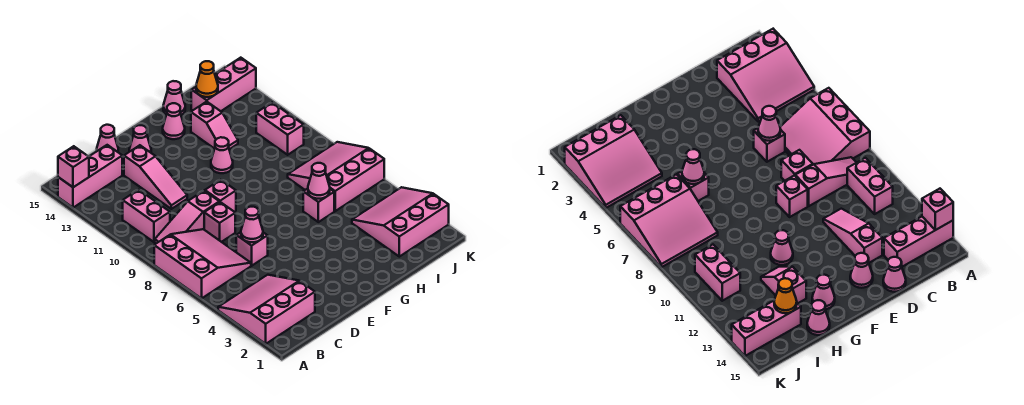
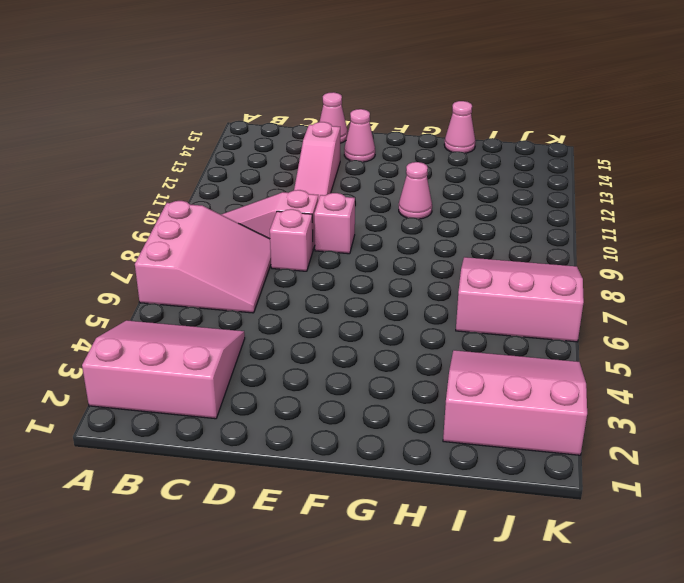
none -> pink 1x3 brick [58,145,122,208]
none -> pink 1x2 brick [123,190,170,242]
none -> pink 1x1 brick [236,232,268,266]

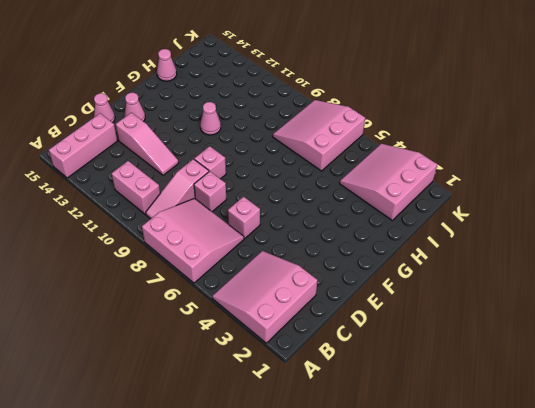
none -> pink 1x1 cone [163,103,185,139]
none -> pink 1x1 brick [303,189,334,222]
none -> pink 1x2 slope [191,102,238,149]

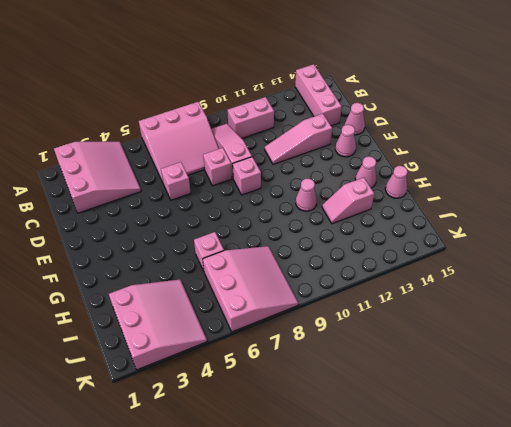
none -> pink 1x3 brick [191,58,256,111]
none -> pink 1x2 brick [256,103,304,155]
none -> pink 1x1 brick [58,146,89,187]

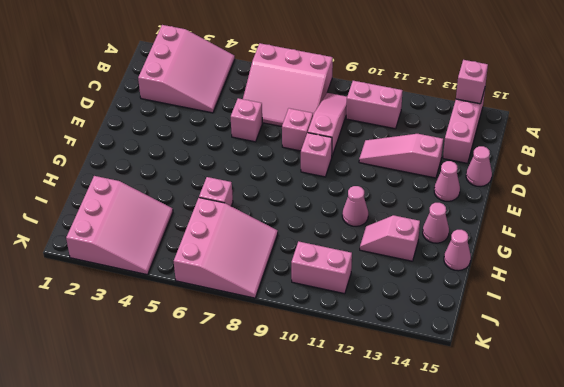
none -> pink 1x3 brick [191,58,256,111]
none -> pink 1x1 cone [241,207,263,242]
none -> pink 1x1 cone [308,163,330,199]

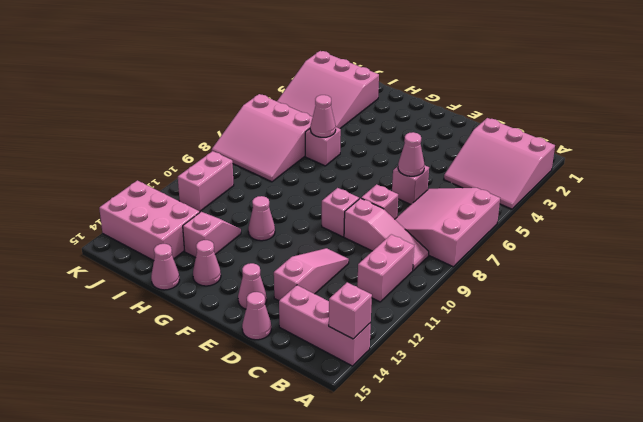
pink 2x3 brick [99,180,200,261] -> pink 1x3 brick [191,58,256,111]
none -> orange 1x1 cone [196,61,218,97]

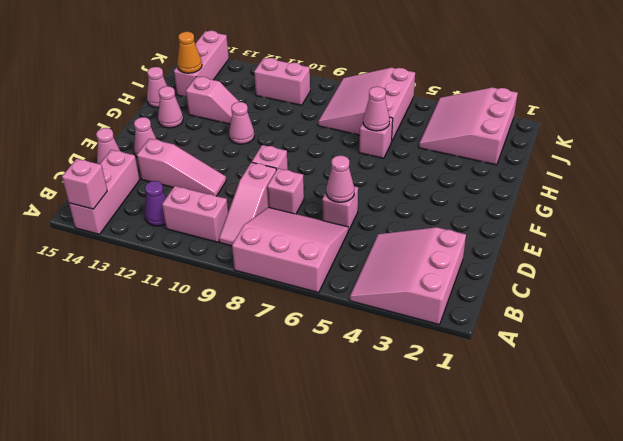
purple 1x1 cone [145,181,166,226] -> none

